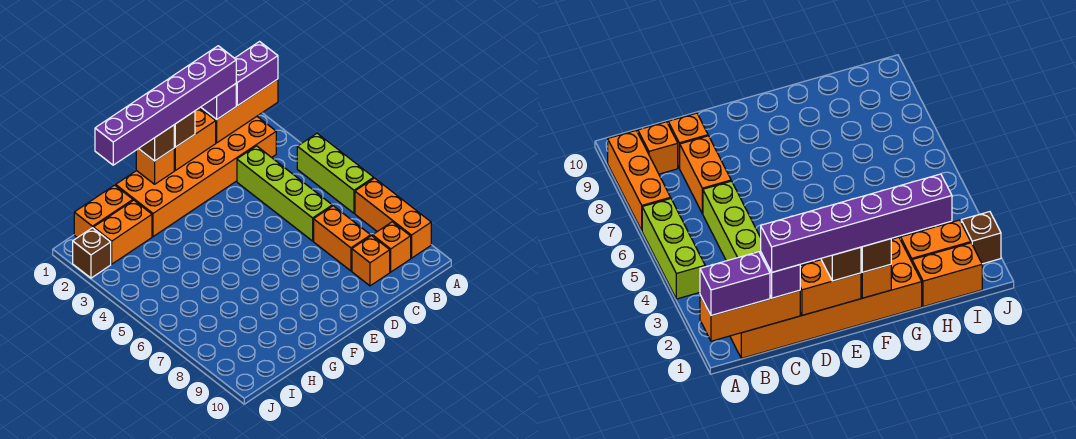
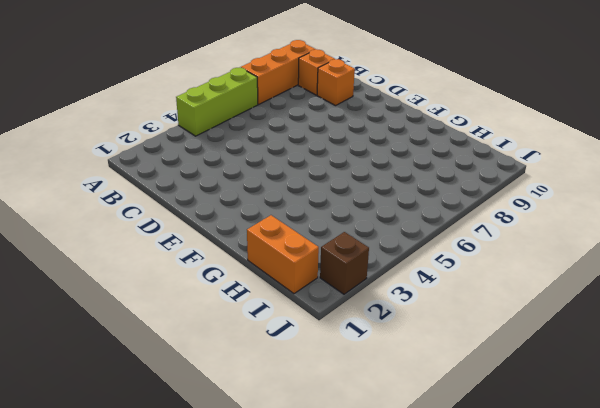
none -> orange 2x6 brick [116,117,276,237]
none -> lime 1x4 brick [237,146,332,241]
none -> orange 1x2 brick [314,206,371,271]

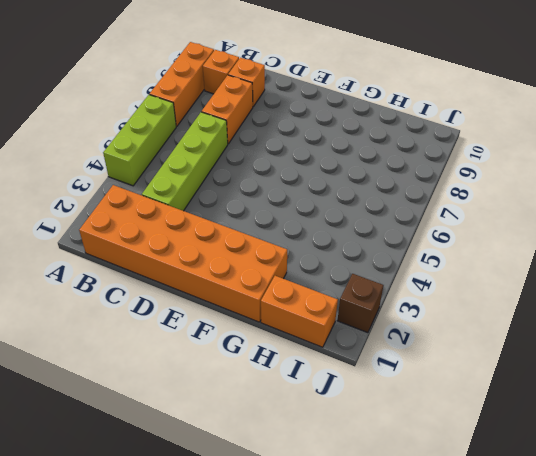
none -> orange 1x2 brick [93,200,152,264]
none -> orange 1x3 brick [200,79,278,143]
none -> orange 1x2 brick [174,108,216,170]

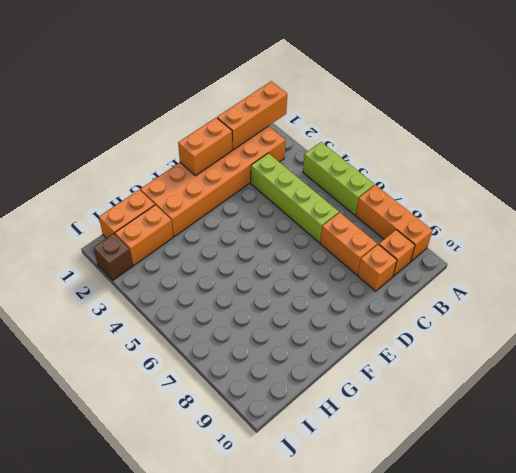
none -> orange 1x1 brick [136,149,174,184]
none -> purple 1x2 brick [235,42,278,106]
none -> purple 1x1 brick [201,84,236,119]

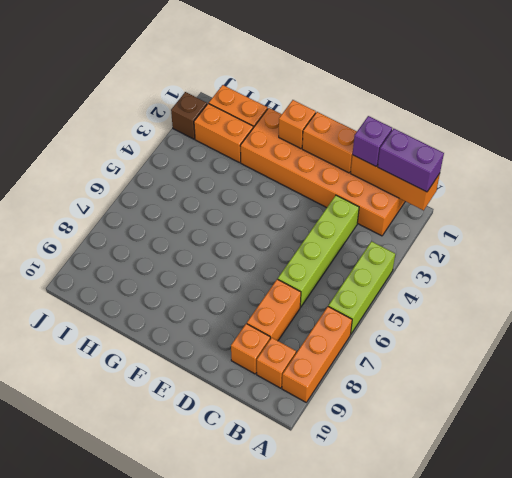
none -> brown 1x1 brick [174,111,195,147]
none -> brown 1x1 brick [139,125,174,161]
none -> purple 1x6 brick [95,46,236,165]

